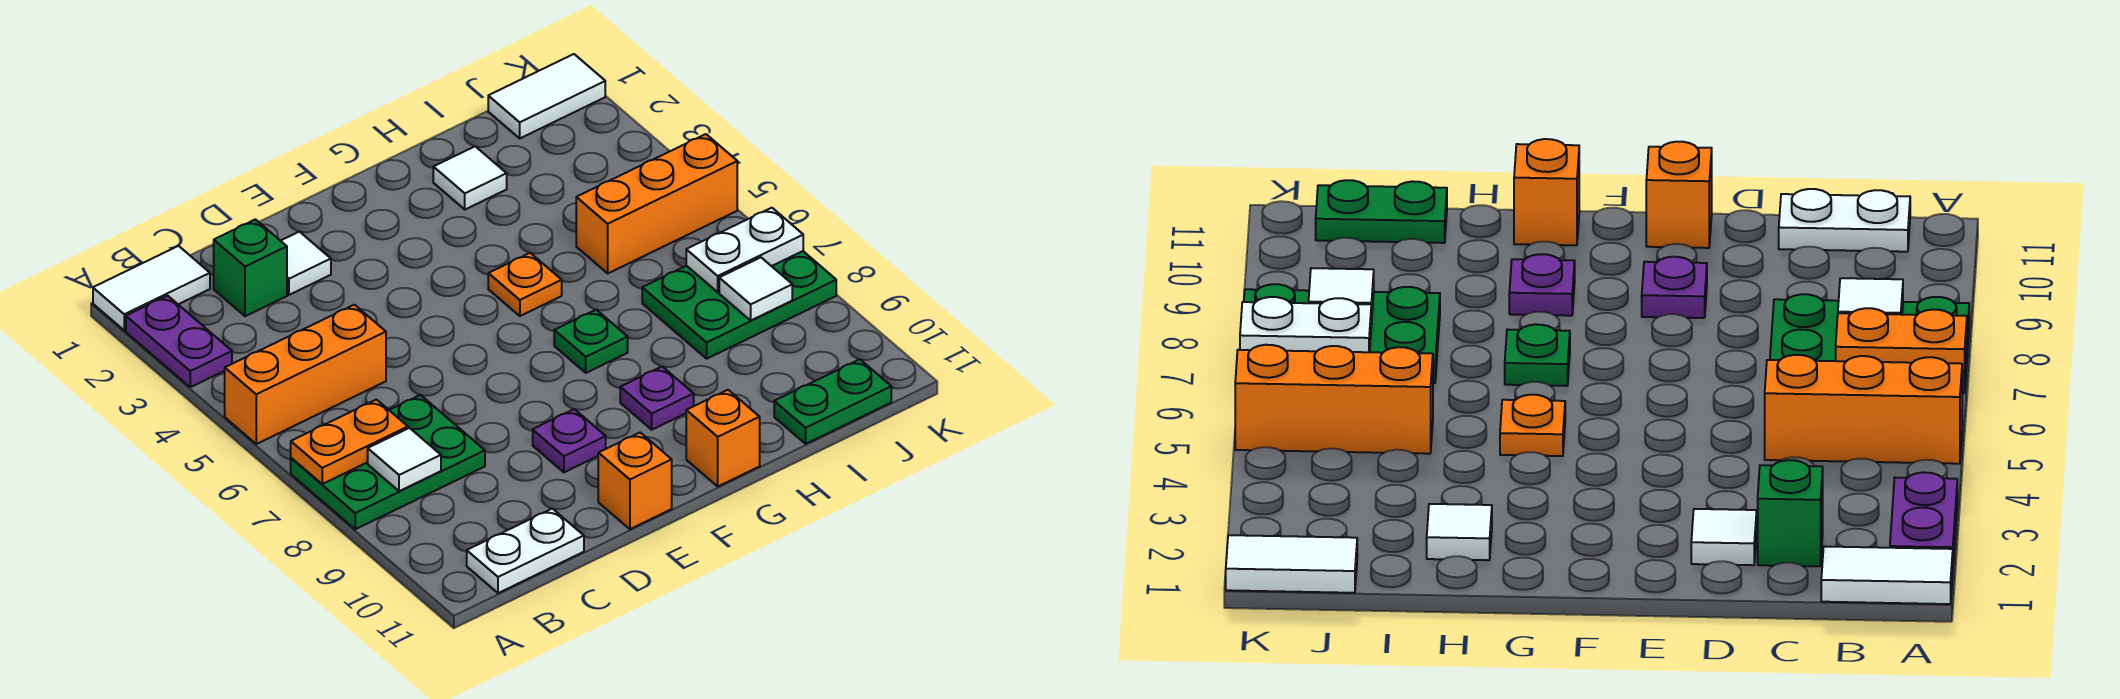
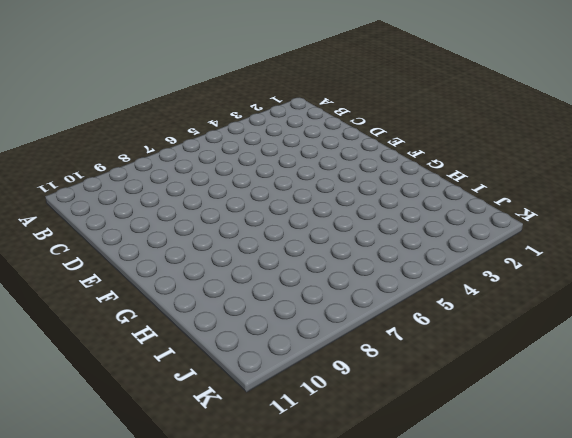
none -> white 1x2 tile [93,246,210,330]
none -> purple 1x2 plate [126,296,232,387]
none -> orange 1x3 brick [225,305,386,444]

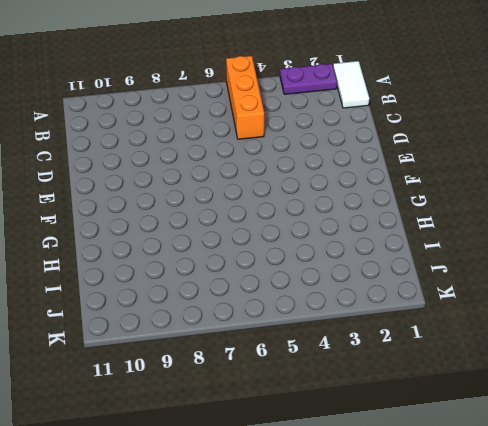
none -> green 2x3 plate [291,395,485,529]
none -> white 1x2 plate [467,509,584,593]
none -> green 1x1 brick [214,219,287,316]

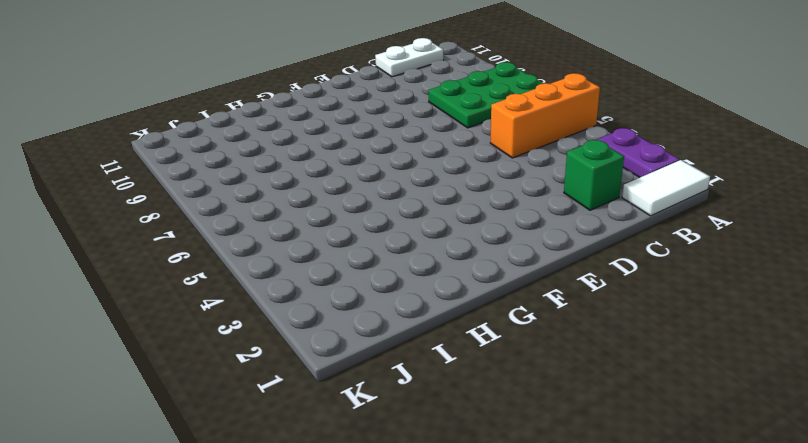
none -> white 1x1 tile [281,232,331,295]
none -> purple 1x1 plate [533,409,606,472]
none -> orange 1x1 brick [598,432,672,529]

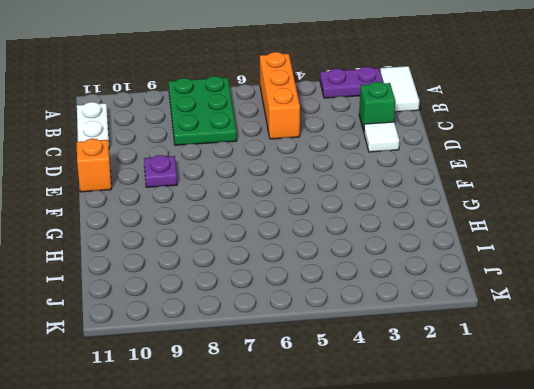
none -> orange 1x1 plate [488,253,562,316]
none -> green 1x1 plate [554,310,628,373]
none -> purple 1x1 plate [620,367,694,430]

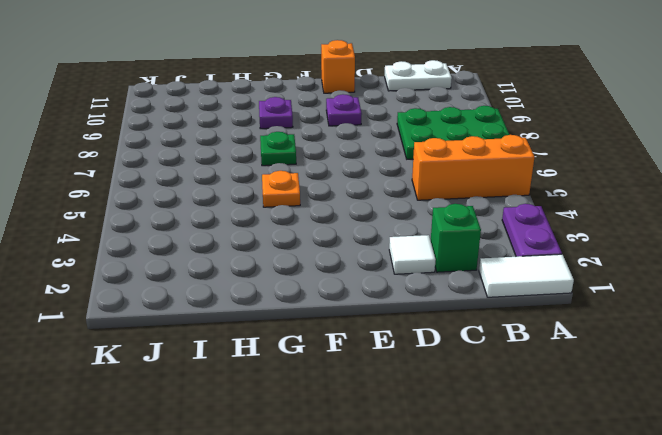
none -> orange 1x1 brick [686,390,760,486]
none -> white 1x1 tile [433,146,507,209]
none -> orange 1x3 brick [576,134,737,273]

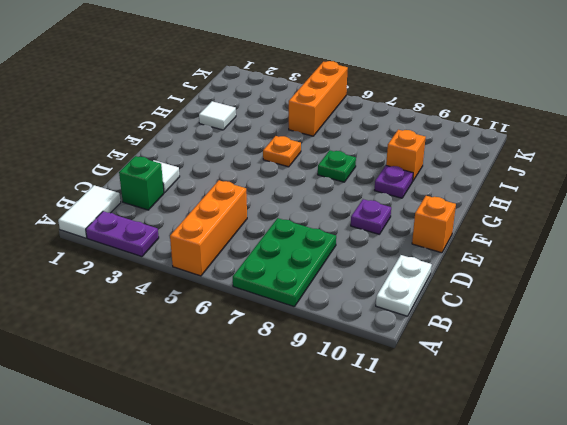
orange 1x1 brick [386,130,426,181] -> orange 1x1 brick moved to [686,390,760,486]
none -> green 2x3 plate [642,251,836,359]
none -> green 1x2 plate [774,359,891,444]
none -> white 1x2 tile [488,54,605,138]

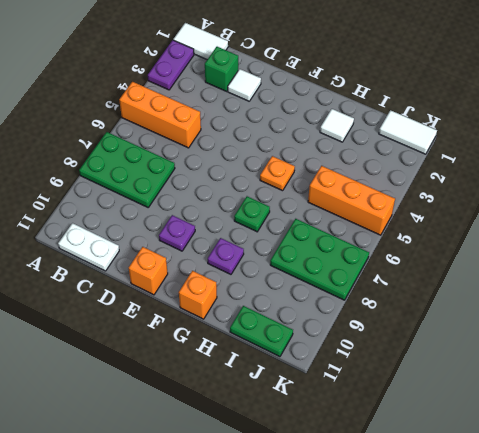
none -> orange 1x2 plate [291,400,408,484]
none -> white 1x1 tile [368,428,441,491]
none -> white 1x2 plate [686,208,803,292]

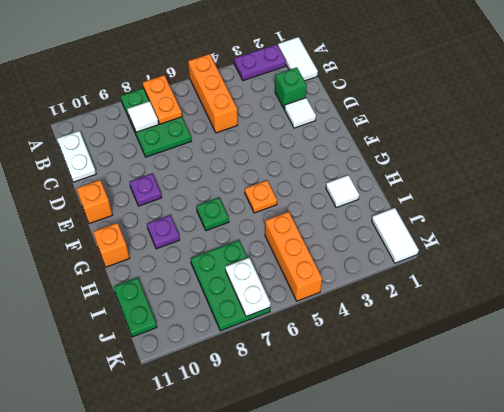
none -> white 1x1 tile [719,257,792,320]

